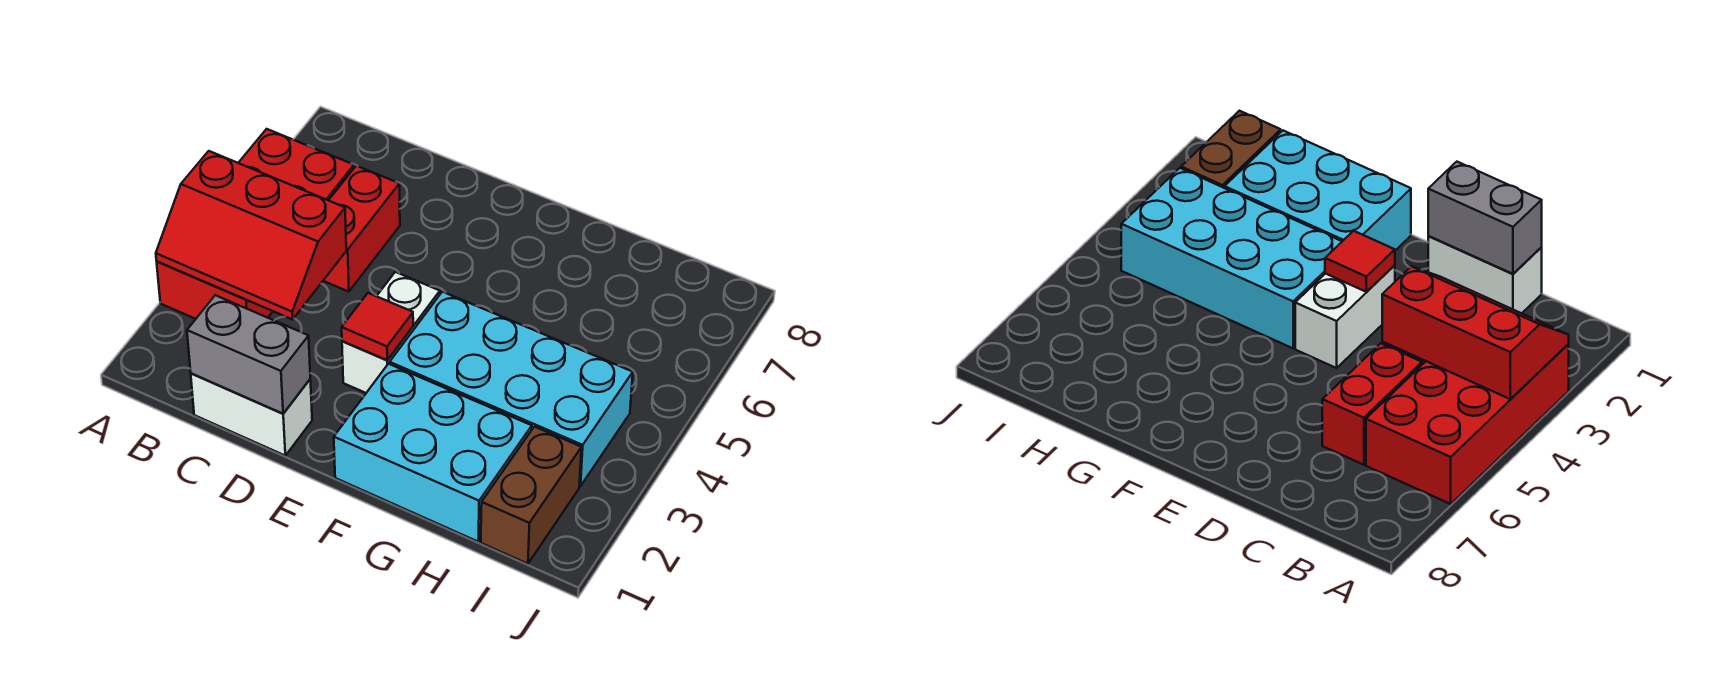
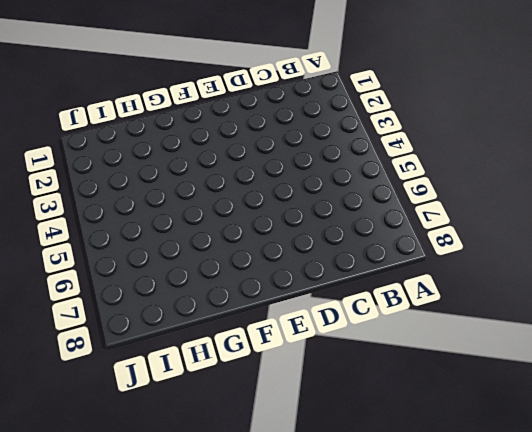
none -> red 2x4 brick [157,129,354,319]
none -> white 1x2 brick [191,374,312,455]

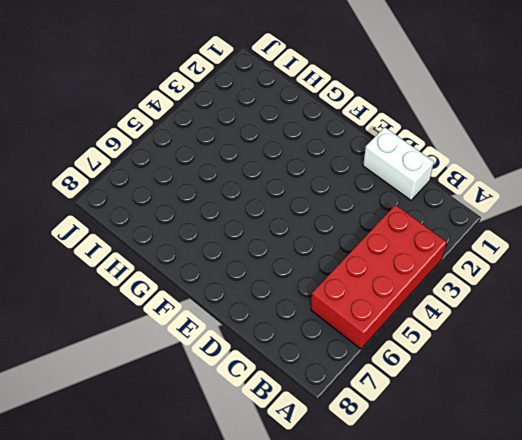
none -> red 1x2 brick [323,166,400,292]
none -> white 1x2 brick [342,272,440,393]

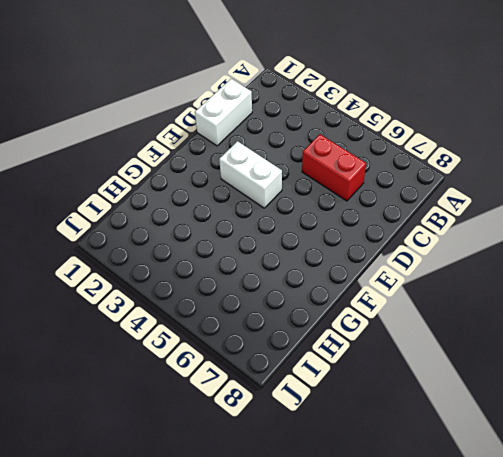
none -> red 2x4 brick [157,129,354,319]
none -> cyan 2x3 brick [334,364,532,541]

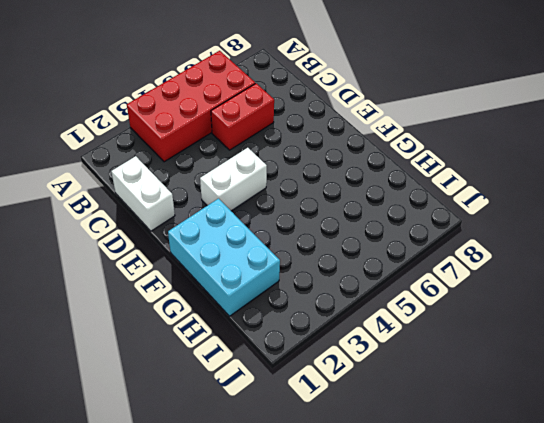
none -> cyan 2x4 brick [390,292,633,486]
none -> brown 1x2 brick [481,427,581,564]

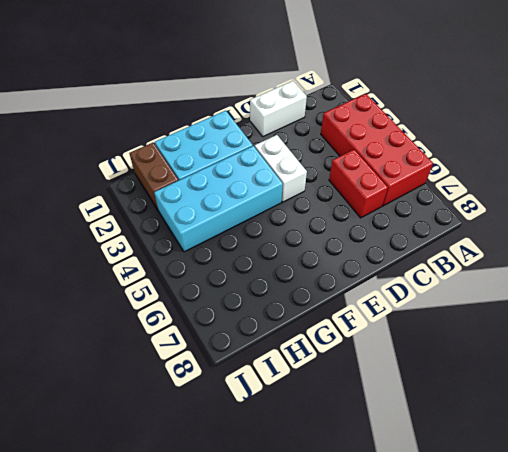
none -> red 2x3 slope [156,151,346,319]
none -> grey 1x2 brick [187,295,310,414]

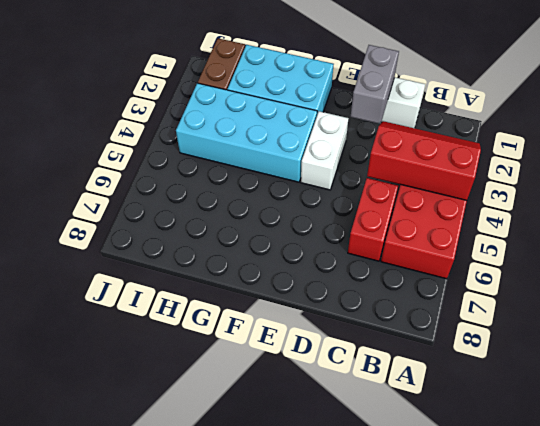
grey 1x2 brick [351,45,399,124] -> grey 1x2 brick turned to [187,295,310,414]
none -> red 1x1 tile [342,293,413,360]

